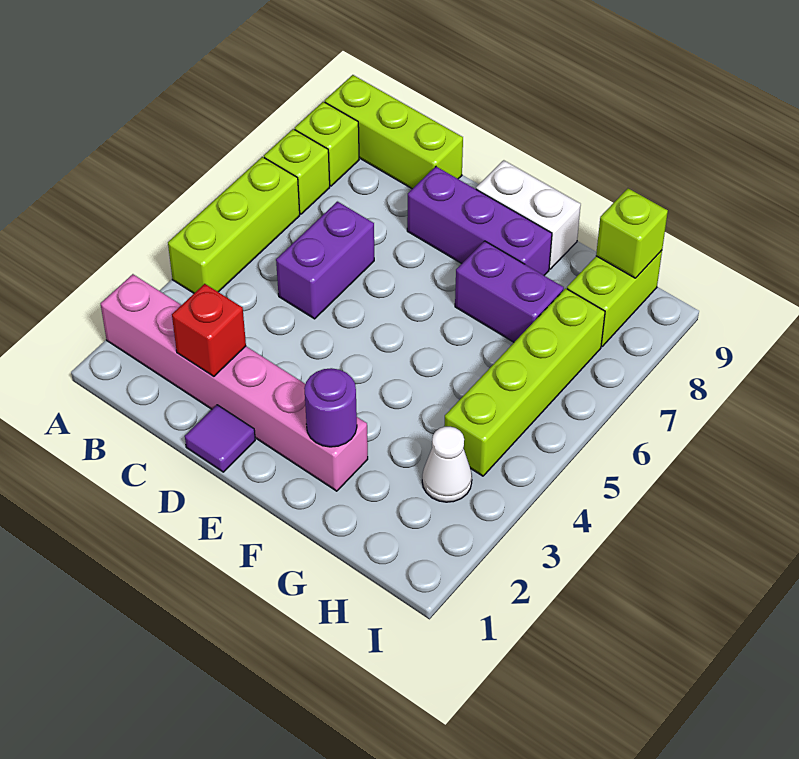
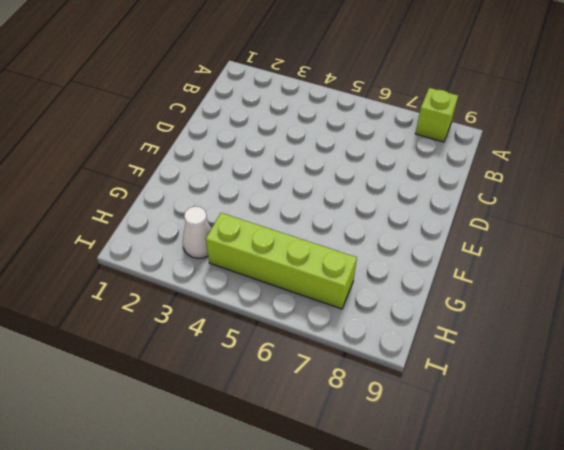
none -> pink 1x6 brick [101,274,368,491]
none -> lime 1x3 brick [168,157,300,293]
none -> lime 1x1 brick [264,129,330,214]

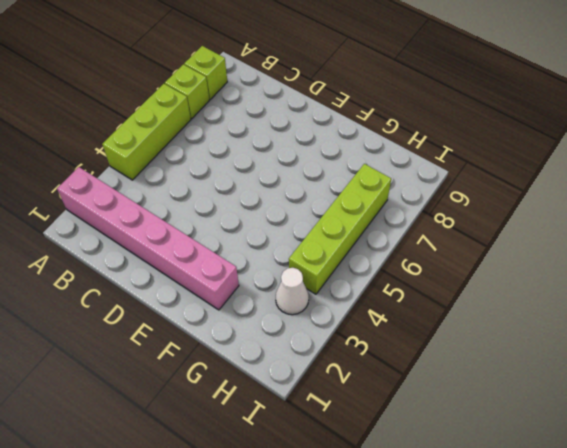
none -> lime 1x3 brick [325,75,463,189]
none -> purple 1x2 brick [276,202,374,319]
none -> purple 1x1 tile [185,405,255,472]

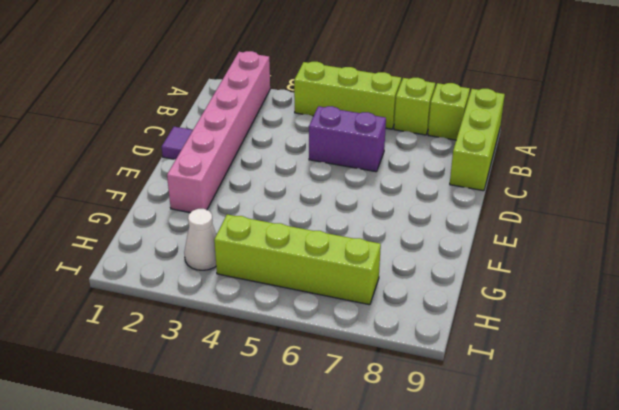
none -> purple 1x3 brick [407,167,552,275]
none -> white 1x2 brick [476,160,581,269]
none -> purple 1x2 brick [455,241,564,342]

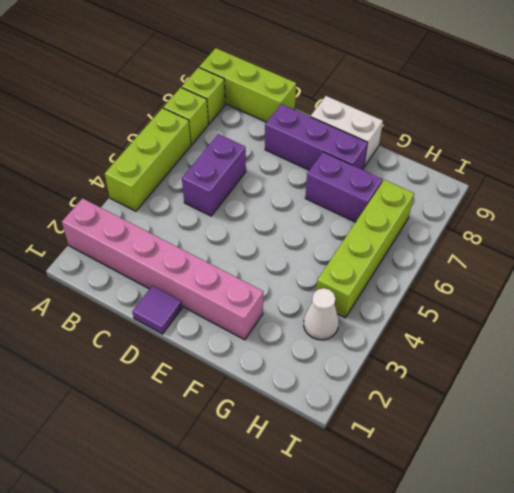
none -> lime 1x2 brick [567,250,662,346]
none -> red 1x1 brick [172,284,246,377]
none -> purple 1x1 round brick [304,368,357,447]

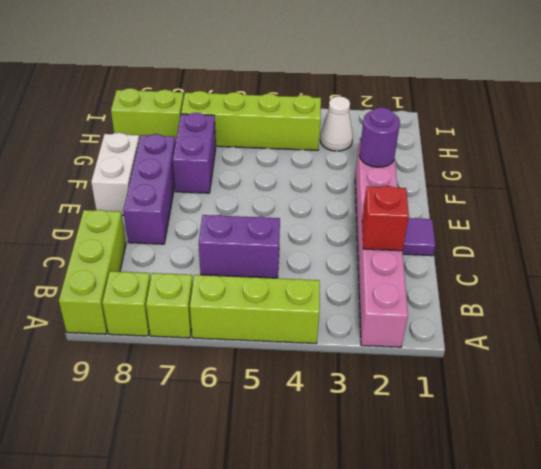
none -> lime 1x1 brick [596,188,668,278]

